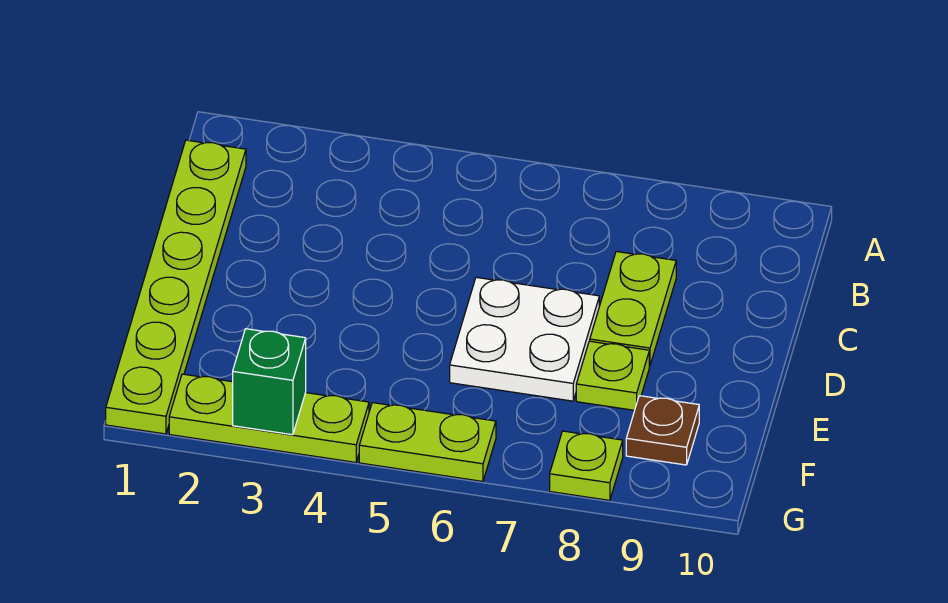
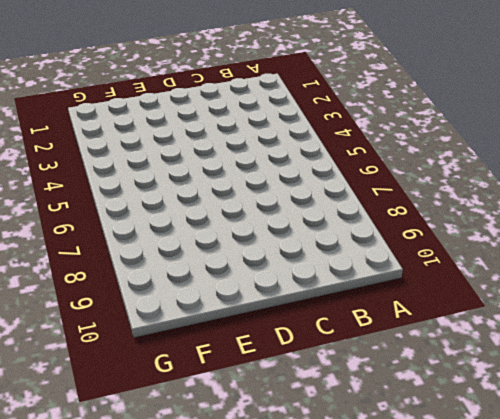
none -> lime 1x6 plate [106,140,246,434]
none -> lime 1x2 plate [590,252,676,366]

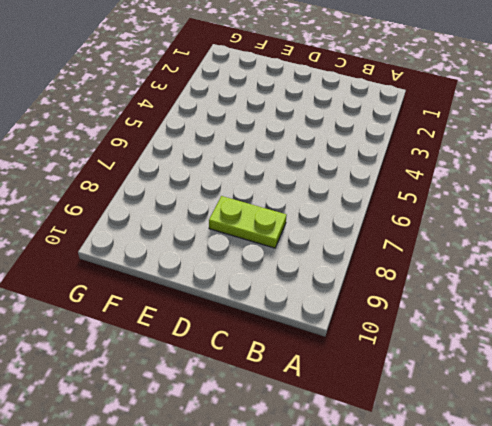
none -> lime 1x6 plate [106,140,246,434]
none -> white 2x2 plate [450,277,599,401]

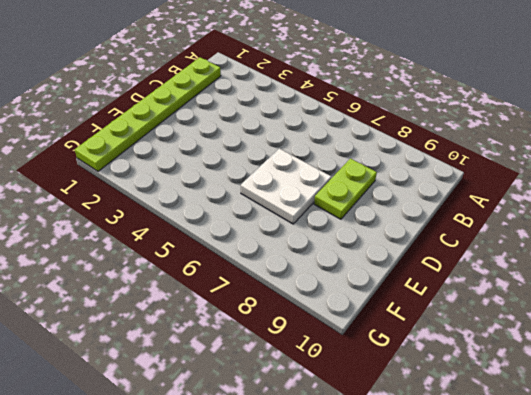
none -> lime 1x1 plate [576,341,649,410]
none -> brown 1x1 plate [626,396,699,465]

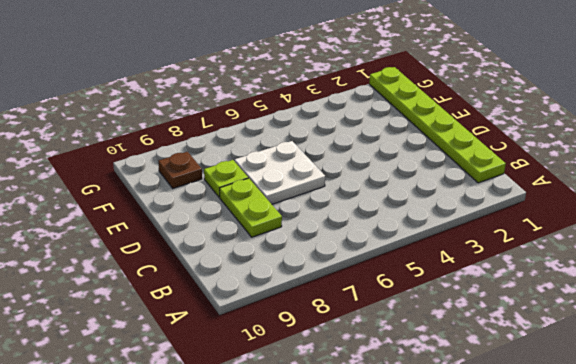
none -> lime 1x3 plate [169,374,369,462]
none -> lime 1x2 plate [359,403,496,481]

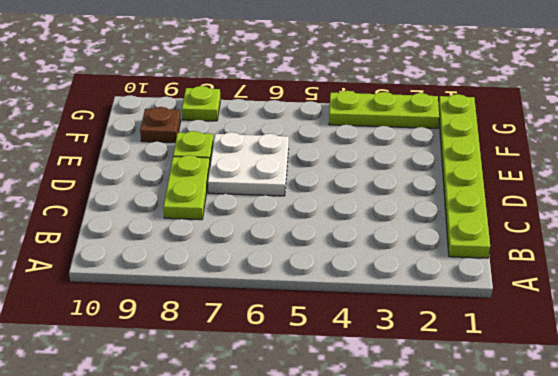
none -> lime 1x2 plate [359,403,496,481]
none -> green 1x1 brick [233,329,306,435]

